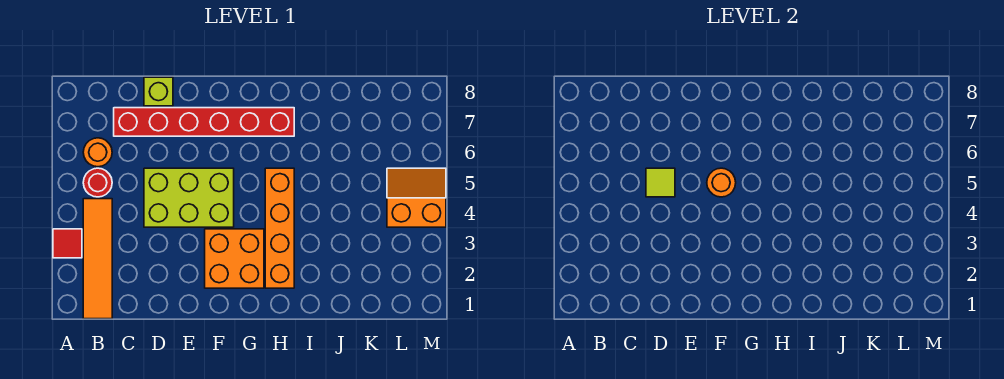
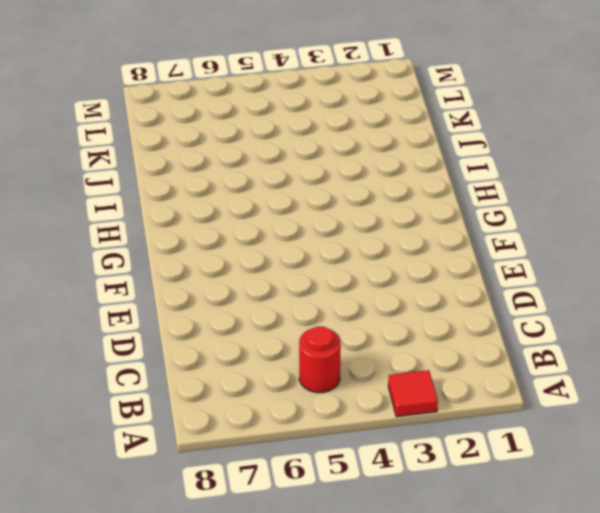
none -> orange 1x4 tile [83,199,112,319]
none -> orange 1x1 round brick [83,138,112,167]
none -> red 1x6 brick [114,108,294,136]

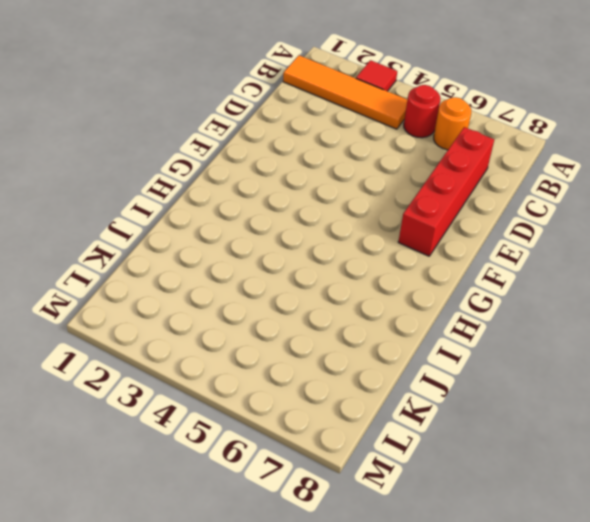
red 1x4 brick [398,127,494,256] -> red 1x6 brick [114,108,294,136]
none -> lime 2x3 brick [144,168,234,227]
none -> lime 1x1 brick [144,77,173,106]
none -> orange 2x2 brick [205,229,264,288]

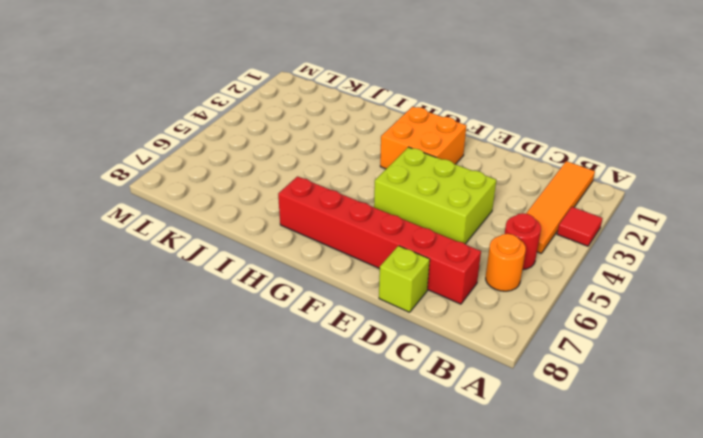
none -> orange 1x4 brick [265,168,294,288]
none -> orange 2x2 slope [387,168,446,227]
none -> lime 1x1 tile [646,168,675,197]

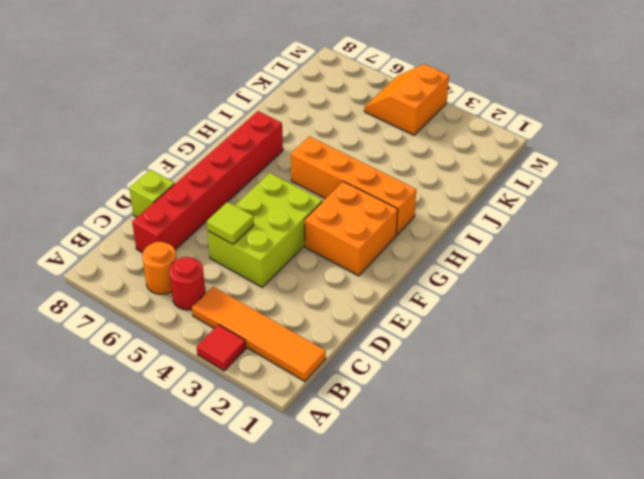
none -> orange 1x1 round brick [707,168,736,197]

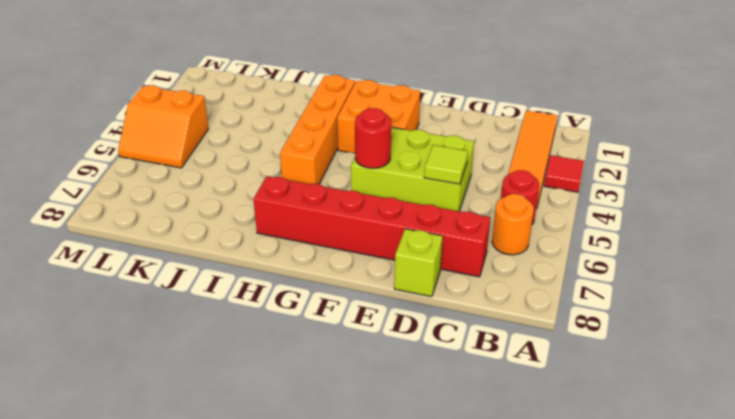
red 1x1 round brick [355,108,391,168] -> orange 1x1 round brick [707,168,736,197]

